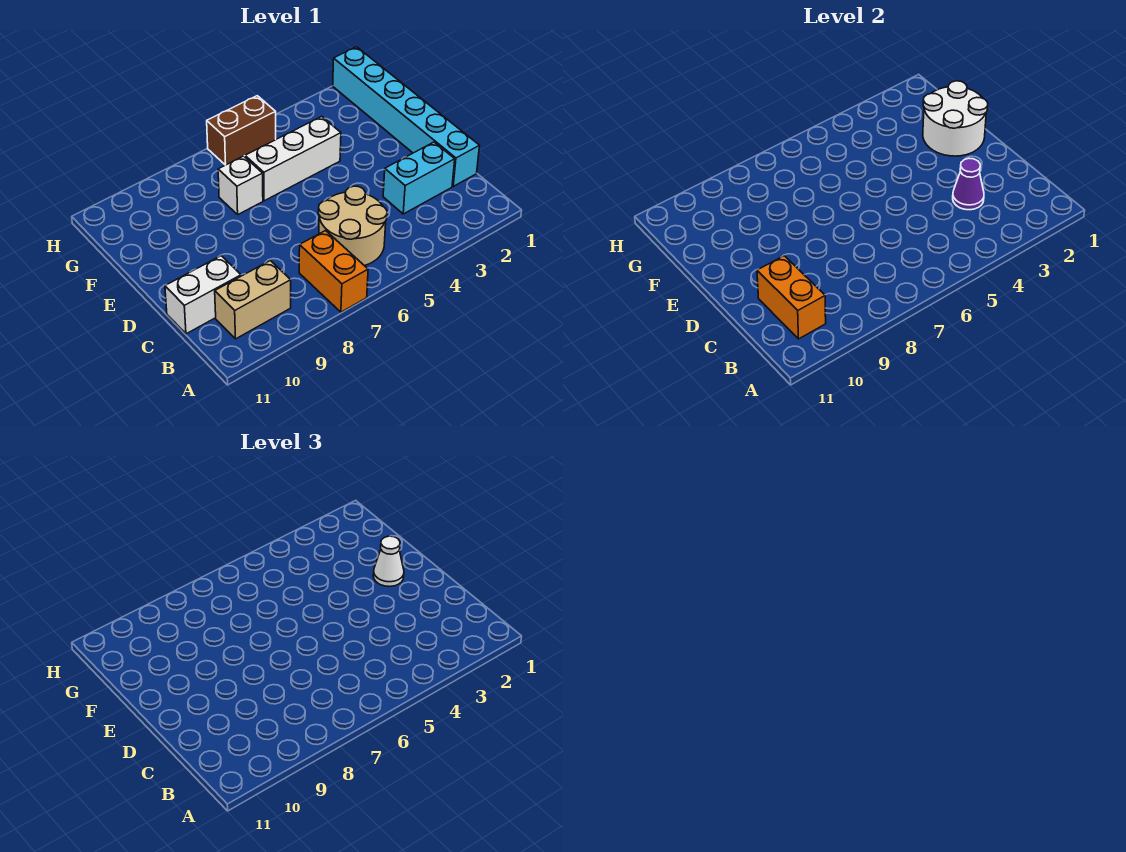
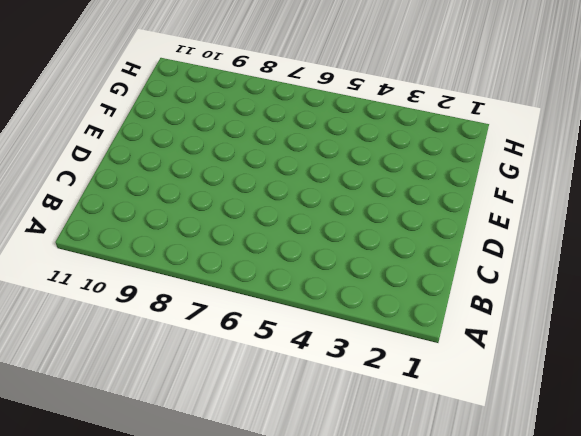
none -> orange 1x2 brick [299,231,368,312]
none -> tan 2x2 round brick [318,186,387,266]
none -> tan 1x2 brick [215,261,291,339]

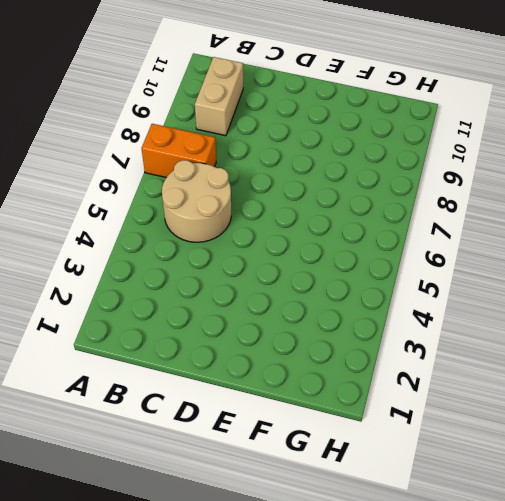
none -> cyan 1x6 brick [333,47,479,186]
none -> cyan 1x2 brick [383,142,455,214]
none -> white 1x2 brick [165,256,241,334]

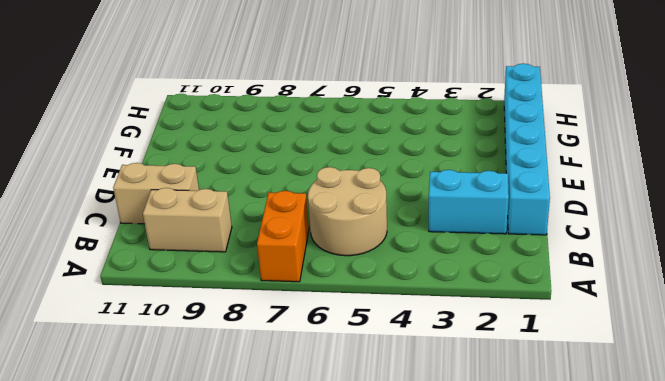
tan 1x2 brick [113,163,199,224] -> white 1x2 brick [165,256,241,334]
none -> white 1x3 brick [245,116,341,201]
none -> white 1x1 brick [218,156,263,214]
none -> brown 1x2 brick [207,96,276,165]

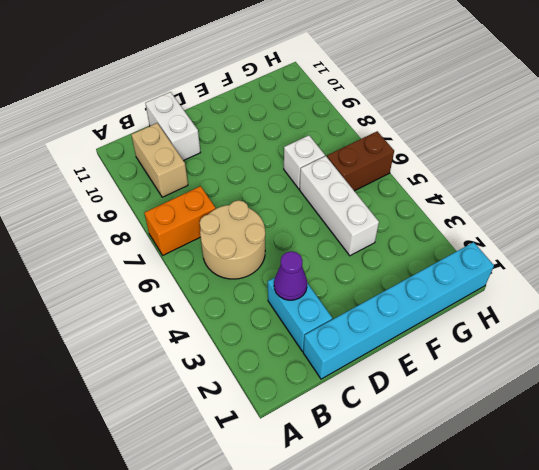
brown 1x2 brick [327,131,394,191] -> brown 1x2 brick turned to [207,96,276,165]
none -> orange 1x2 brick [757,256,826,339]
none -> white 2x2 round brick [923,81,988,156]
none -> white 1x1 cone [373,536,404,587]

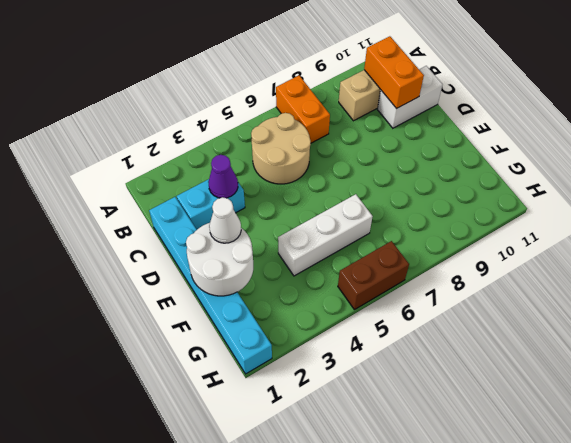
none -> white 1x1 brick [218,156,263,214]

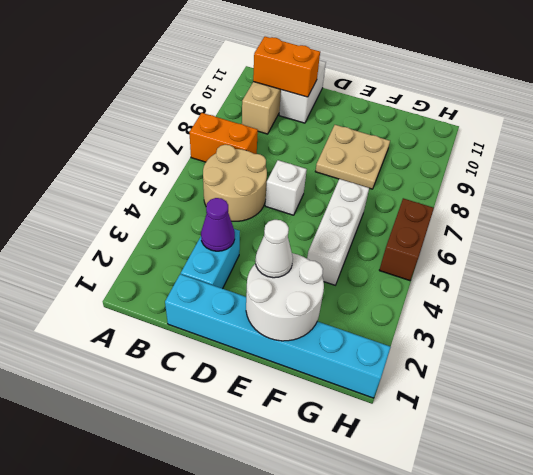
white 1x1 brick [265,160,307,215] -> white 1x1 brick moved to [218,156,263,214]
tan 2x2 plate [315,125,390,189] -> none

